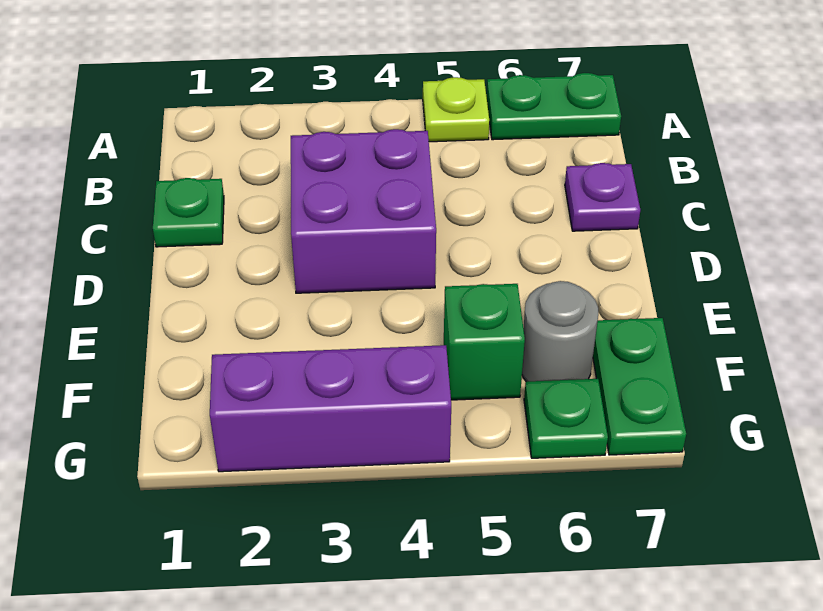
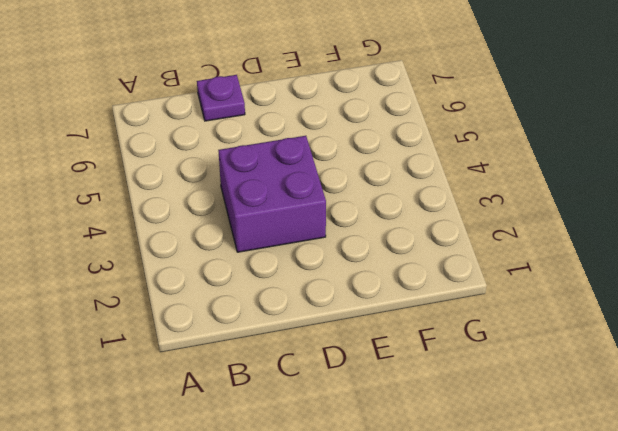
none -> lime 1x1 plate [423,77,489,142]
none -> green 1x2 plate [487,73,621,140]

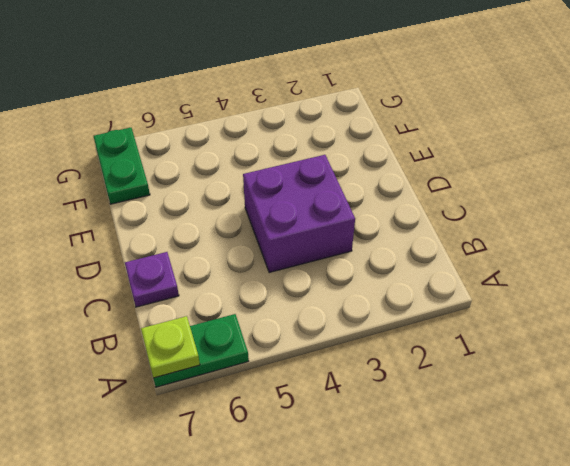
lime 1x1 plate [141,316,200,378] -> lime 1x1 plate moved to [423,77,489,142]
none -> green 1x1 plate [153,178,224,247]
none -> green 1x1 brick [444,284,525,400]

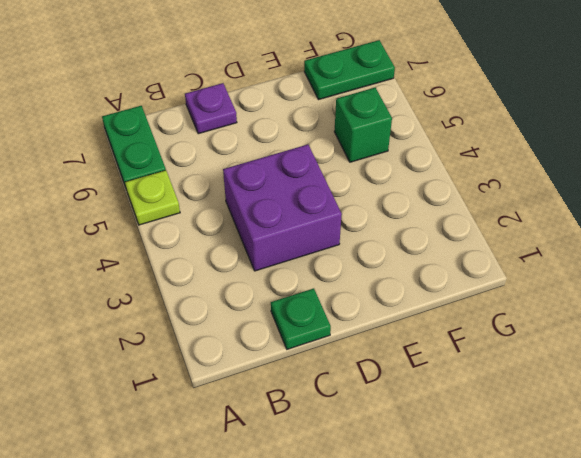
none -> grey 1x1 round brick [522,281,598,382]
none -> purple 1x3 brick [210,345,451,472]

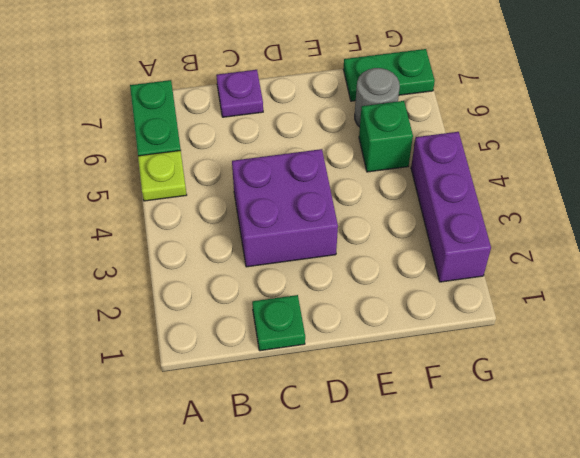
none -> green 1x1 plate [524,379,608,458]

